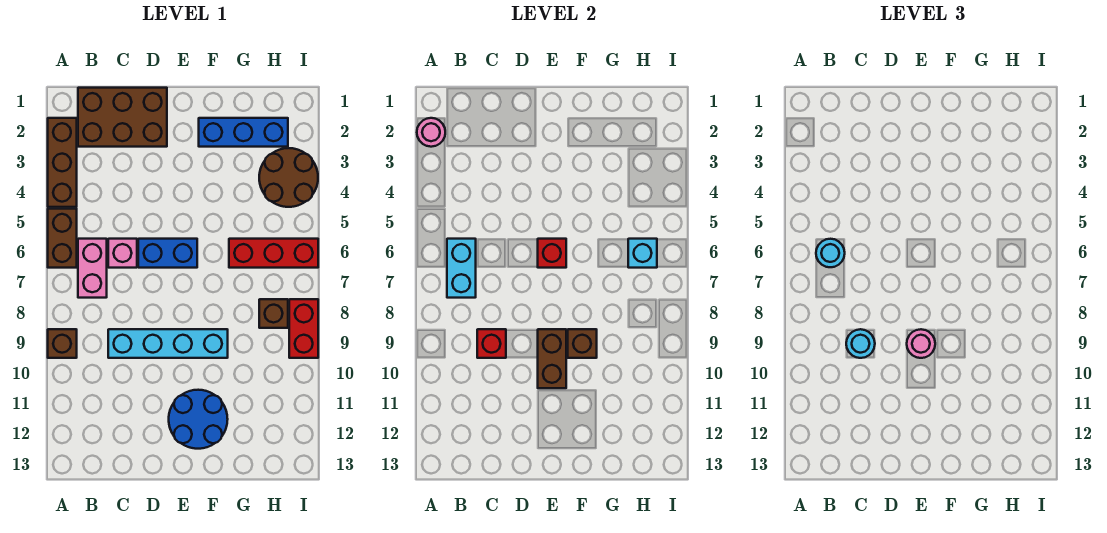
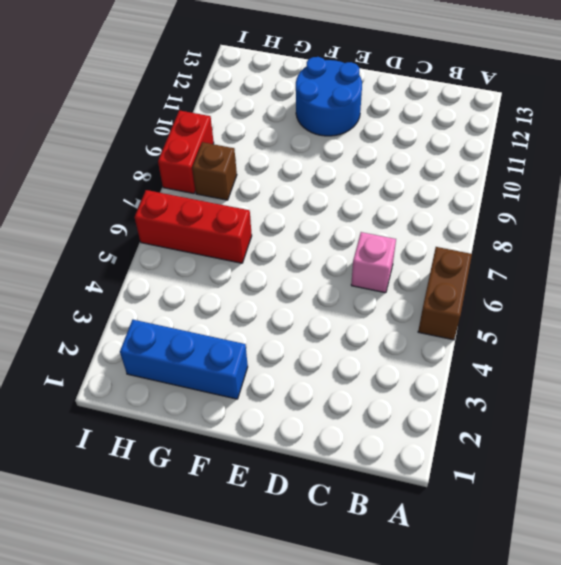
none -> brown 1x3 brick [48,118,77,207]
none -> brown 1x1 brick [48,329,77,358]
none -> brown 2x3 brick [78,88,167,147]

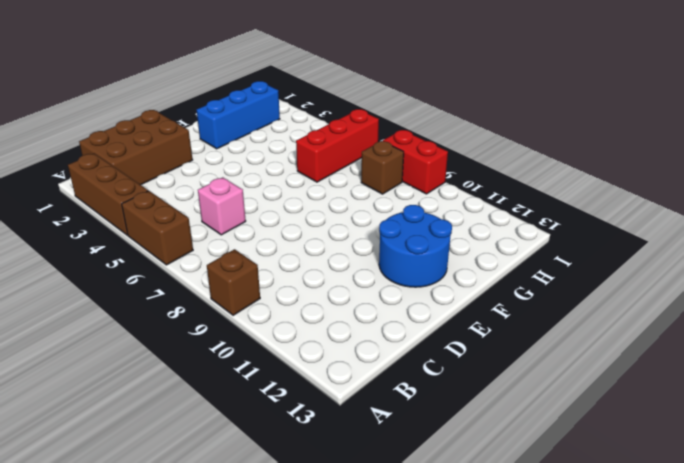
none -> pink 1x2 brick [78,239,107,298]
none -> cyan 1x4 brick [108,329,228,358]
none -> blue 1x2 brick [138,239,197,268]

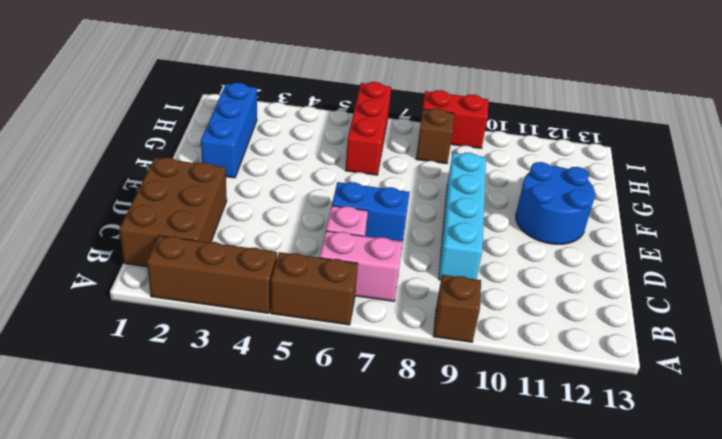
blue 1x2 brick [332,182,410,244] -> blue 1x2 brick turned to [138,239,197,268]
none -> brown 2x2 round brick [259,148,318,207]
none -> pink 1x1 round brick [417,118,445,147]
none -> cyan 1x2 brick [447,239,476,298]

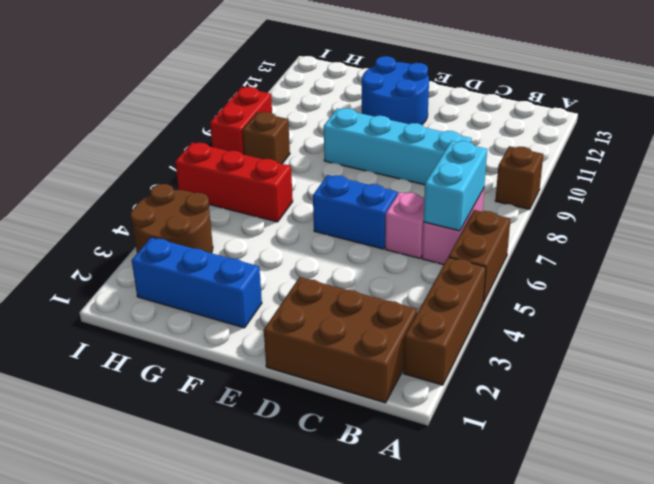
none -> pink 1x1 round brick [417,118,445,147]
none -> red 1x1 brick [477,329,506,358]
none -> red 1x1 brick [538,239,566,268]

